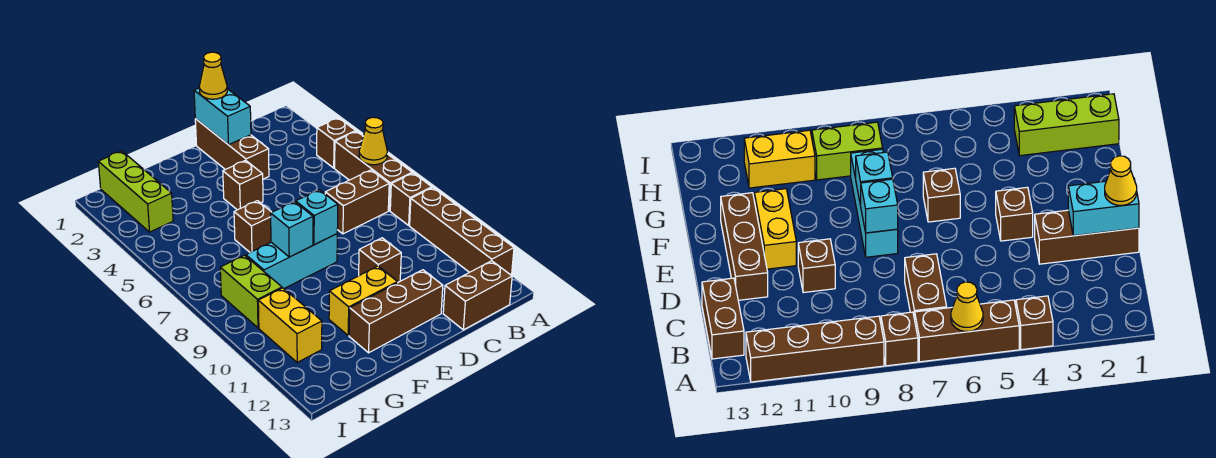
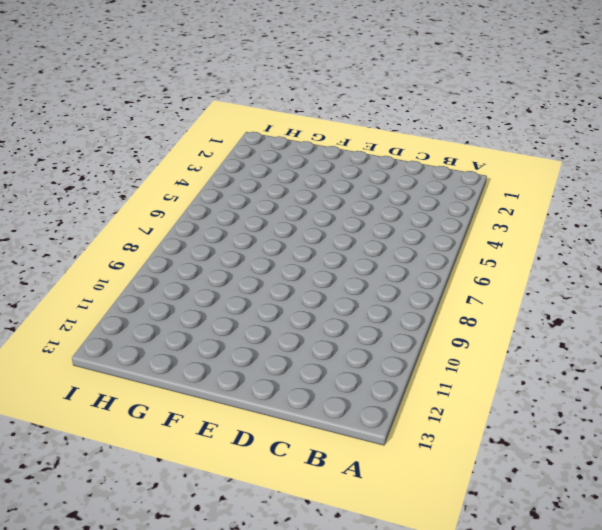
none -> brown 1x1 brick [317,118,356,168]
none -> brown 1x3 brick [335,131,412,211]
none -> brown 1x1 brick [390,173,432,225]

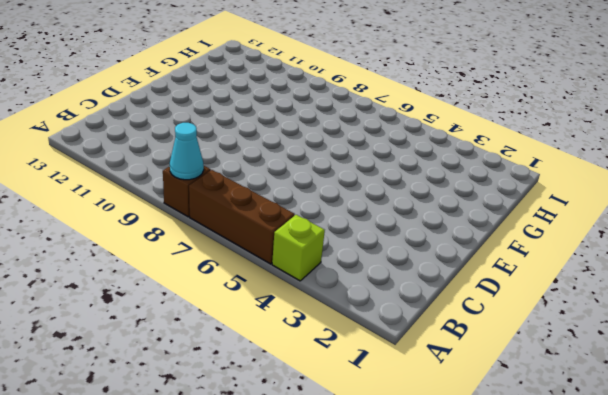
lime 1x1 brick [272,215,325,281] -> brown 1x1 brick [317,118,356,168]
cyan 1x1 cone [170,123,204,180] -> none
none -> brown 1x4 brick [410,188,514,276]
none -> brown 1x2 brick [325,170,389,234]
none -> brown 1x2 brick [443,261,512,330]

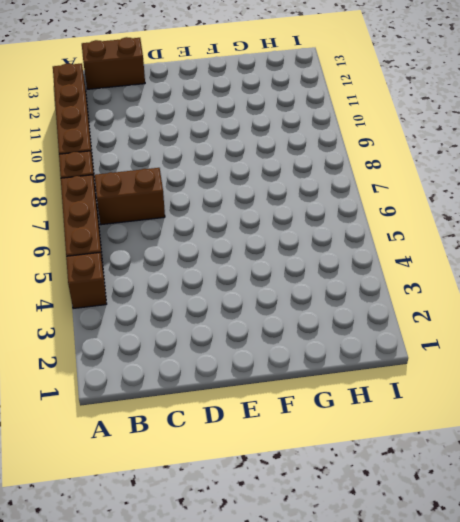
none -> brown 1x3 brick [195,119,269,179]
none -> brown 1x1 brick [359,238,401,283]
none -> brown 1x3 brick [349,270,443,353]

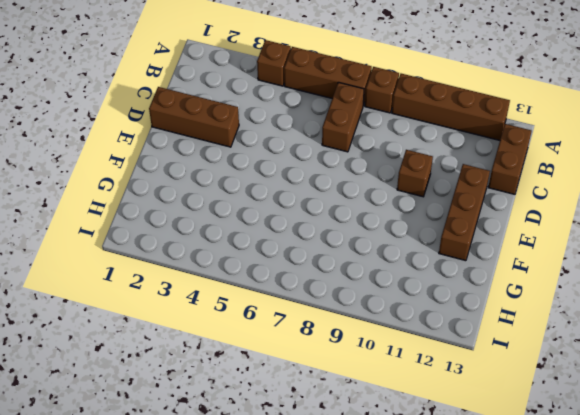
none -> brown 1x1 brick [223,160,263,210]
none -> cyan 1x3 brick [246,234,337,288]
none -> yellow 1x2 brick [329,266,397,335]

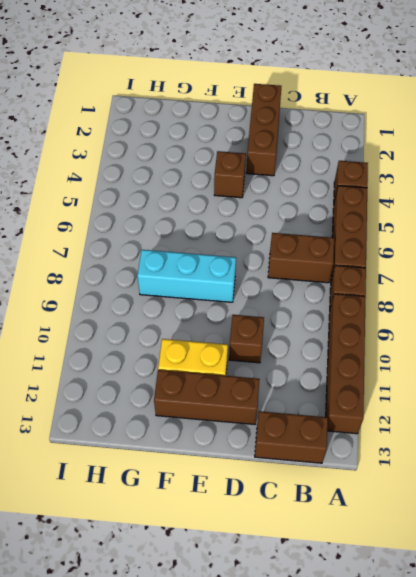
none -> brown 1x1 brick [234,201,272,252]
none -> lime 1x3 brick [98,151,173,232]
none -> lime 1x2 brick [220,255,282,328]

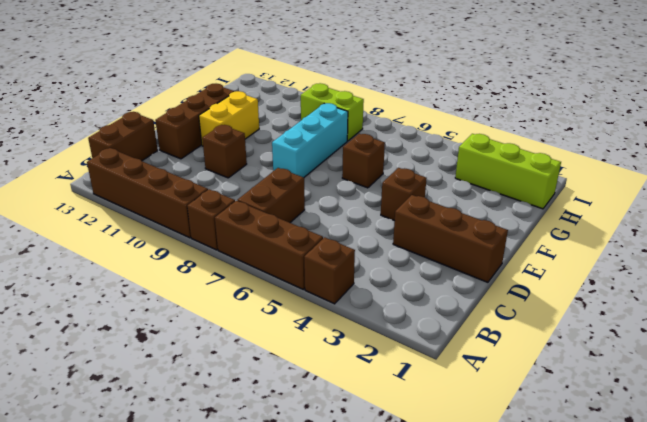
none -> yellow 1x2 brick [258,288,322,362]
none -> yellow 1x1 cone [359,117,387,165]
none -> cyan 1x2 brick [194,88,251,145]

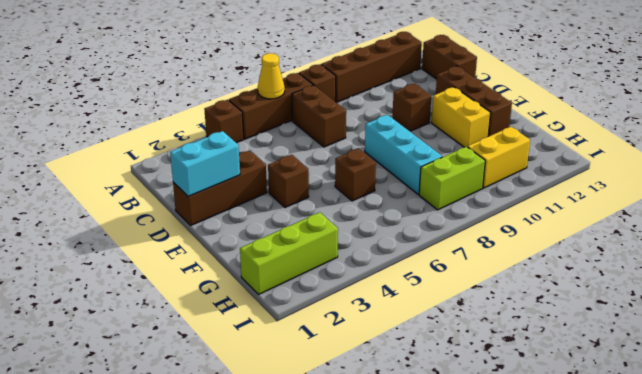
none -> cyan 1x1 brick [296,190,338,245]
none -> cyan 1x1 brick [271,202,313,257]
none -> yellow 1x1 cone [199,52,227,99]

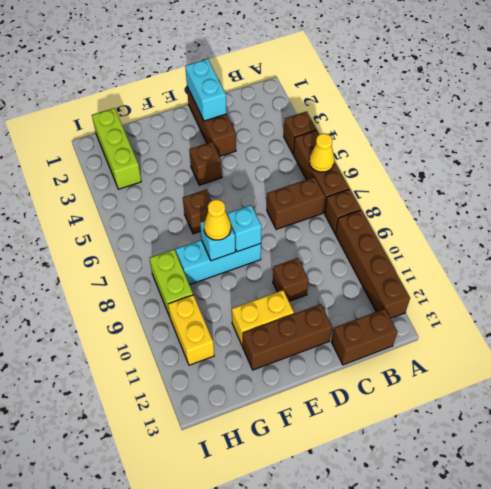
yellow 1x1 cone [204,200,231,240] -> yellow 1x1 cone moved to [199,52,227,99]

